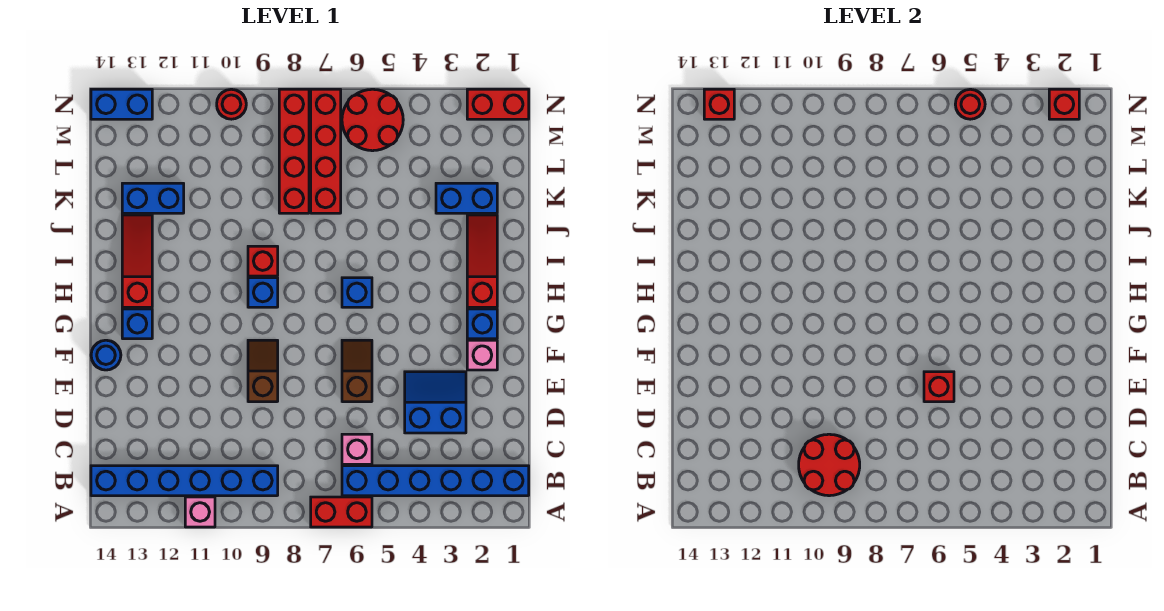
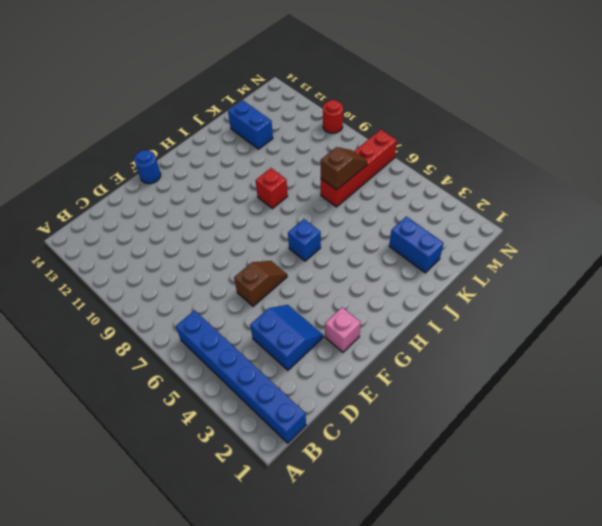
brown 1x2 slope [321,147,367,190] -> brown 1x2 slope moved to [248,340,278,402]
none -> red 1x2 brick [311,497,372,527]
none -> pink 1x1 brick [185,497,215,527]
none -> blue 1x6 brick [91,466,278,496]
none -> pink 1x1 brick [342,434,372,464]

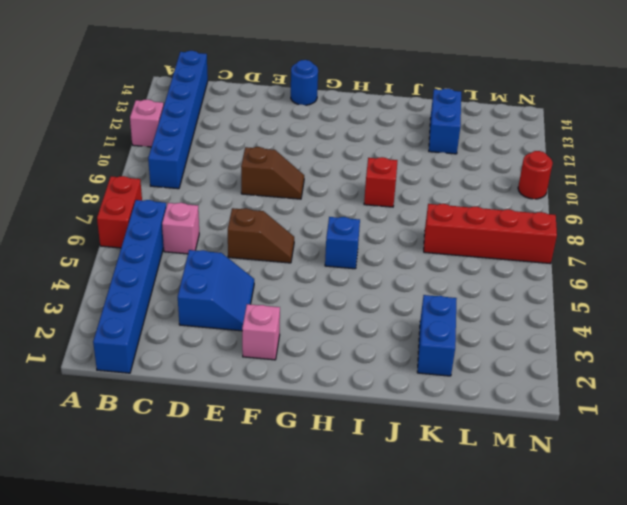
none -> blue 1x1 brick [467,309,497,339]
none -> blue 1x1 brick [122,309,152,339]
none -> red 1x3 slope [467,215,497,307]
none -> blue 1x1 brick [248,278,278,307]

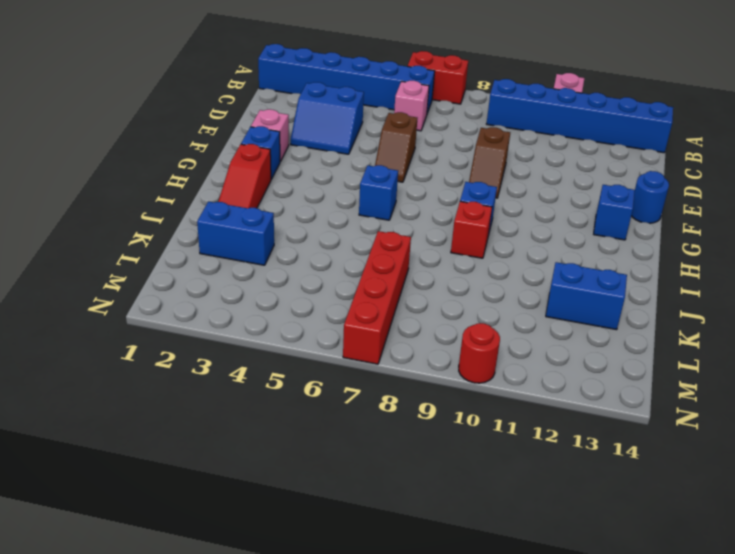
none -> red 1x3 slope [122,215,152,307]
none -> red 1x4 brick [279,89,309,213]
none -> red 2x2 round brick [342,89,403,151]
none -> red 1x2 brick [467,89,529,119]

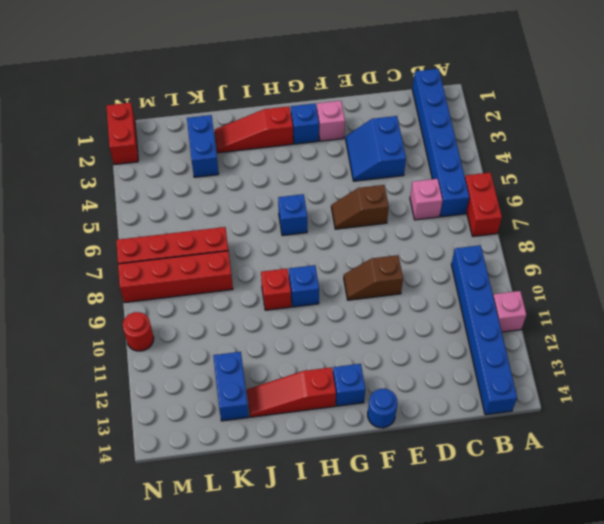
none -> red 2x2 round brick [342,89,403,151]
none -> blue 1x2 brick [91,89,152,119]
none -> red 2x2 round brick [799,434,860,496]
none -> red 1x1 brick [924,372,954,402]

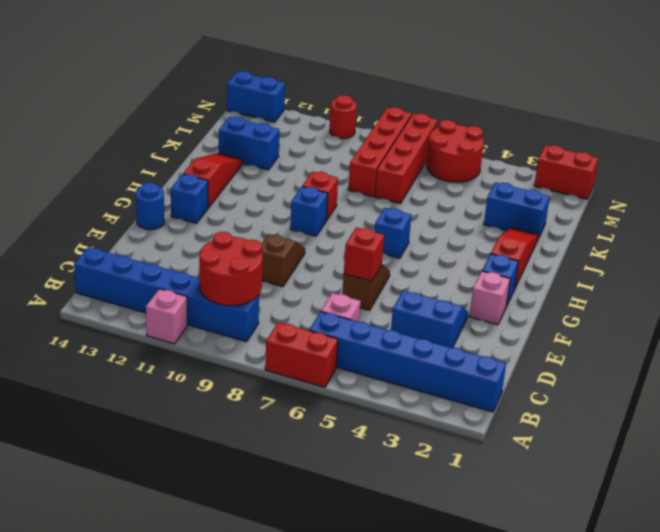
none -> red 1x1 brick [1049,89,1079,119]
none -> red 1x1 round brick [955,89,985,119]
none -> red 1x1 brick [704,89,734,119]

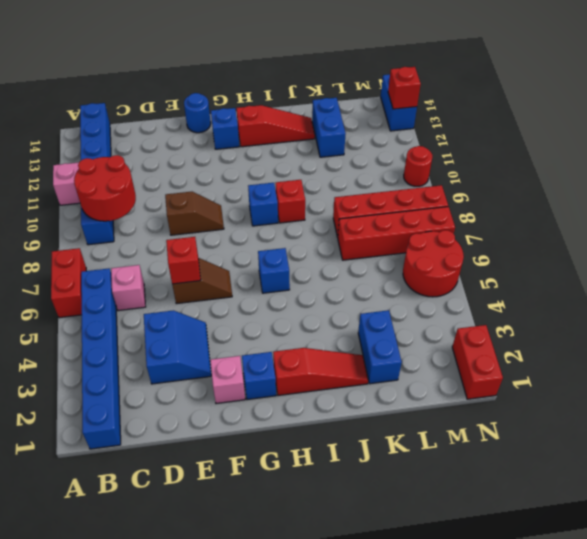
none -> red 1x1 brick [1049,89,1079,119]
none -> red 1x1 round brick [955,89,985,119]

